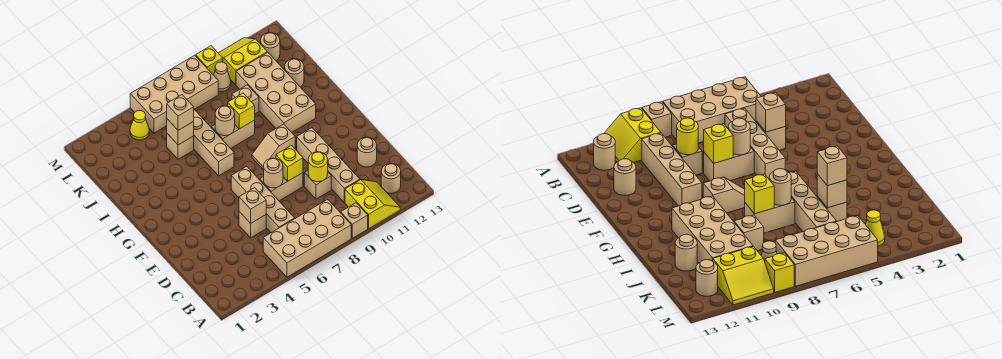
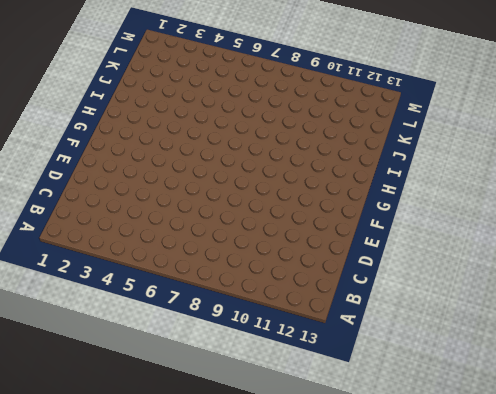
none -> tan 2x4 brick [263,199,351,277]
none -> tan 1x1 brick [341,203,368,238]
none -> yellow 2x2 slope [345,180,400,229]
none -> tan 1x1 round brick [381,164,401,193]

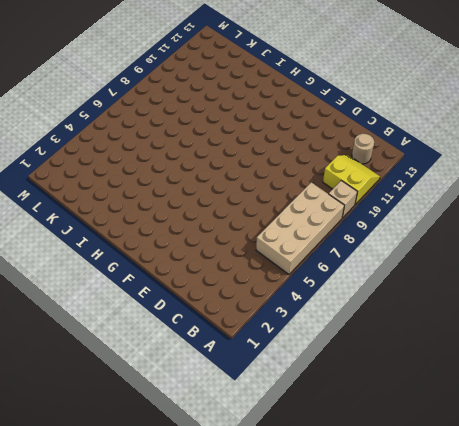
none -> tan 1x4 brick [231,166,295,233]
none -> tan 1x4 brick [297,128,360,202]
none -> tan 1x1 brick [239,212,266,238]
none -> tan 1x1 brick [304,171,331,199]

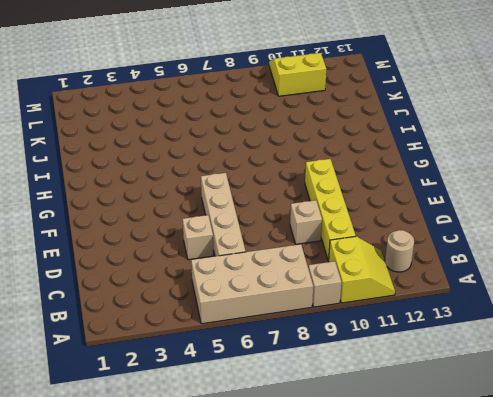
yellow 1x4 brick [305,159,356,261] -> tan 1x4 brick [297,128,360,202]
none -> tan 1x1 round brick [357,137,377,167]
none -> tan 1x2 brick [260,173,303,201]
none -> tan 1x2 slope [252,124,295,169]
none -> tan 1x4 brick [193,110,234,176]

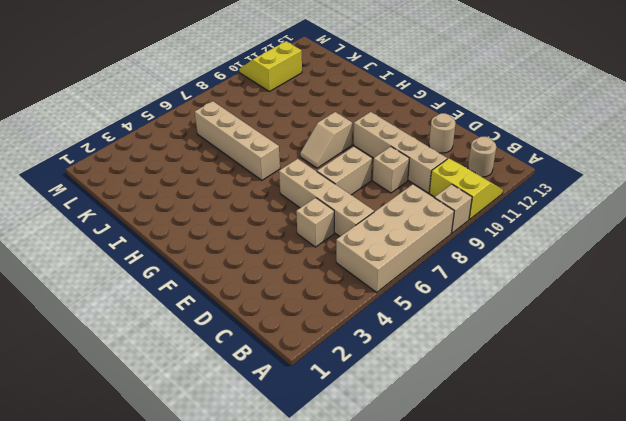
none -> tan 2x4 brick [236,52,316,132]
none -> tan 1x2 brick [211,120,255,149]
none -> tan 1x1 brick [167,134,194,159]
none -> tan 1x1 brick [232,85,259,114]

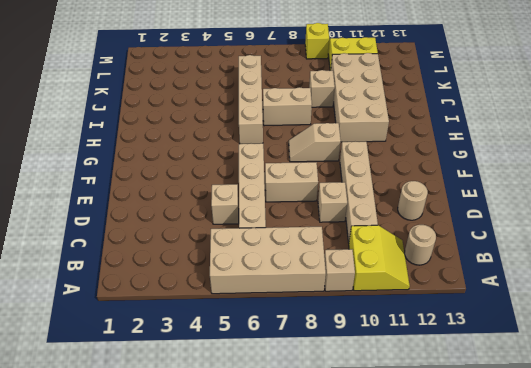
none -> tan 1x1 brick [167,134,194,159]
none -> tan 1x1 round brick [285,59,304,87]
none -> yellow 1x1 cone [130,111,149,140]
none -> tan 2x4 brick [130,55,218,133]

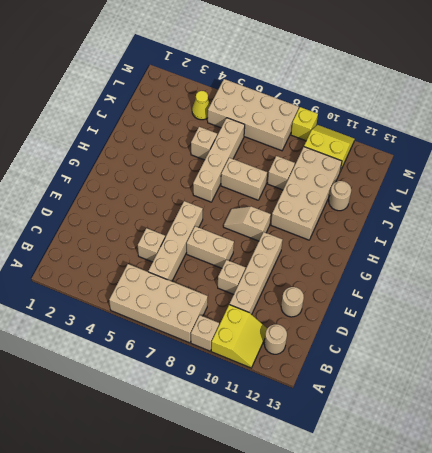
none -> tan 1x1 cone [214,62,231,92]
none -> tan 1x1 round brick [261,33,280,61]
none -> tan 1x1 brick [239,188,266,223]
none -> yellow 1x1 round brick [308,152,328,182]

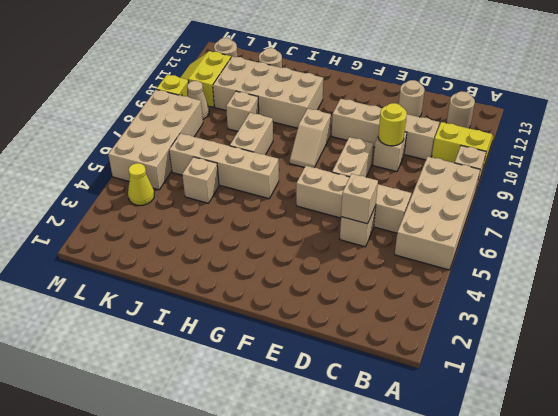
none -> tan 1x1 round brick [263,158,283,188]
none -> yellow 1x1 brick [276,146,303,181]
none -> tan 1x1 round brick [215,106,235,136]
none -> yellow 1x1 brick [228,93,255,129]

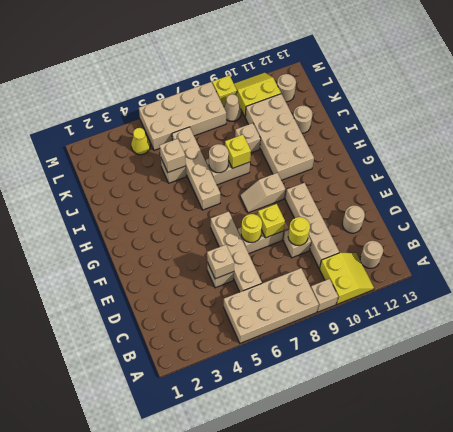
yellow 1x1 round brick [241,214,262,243] -> tan 1x1 round brick [263,158,283,188]
none -> tan 1x1 brick [167,95,194,130]

